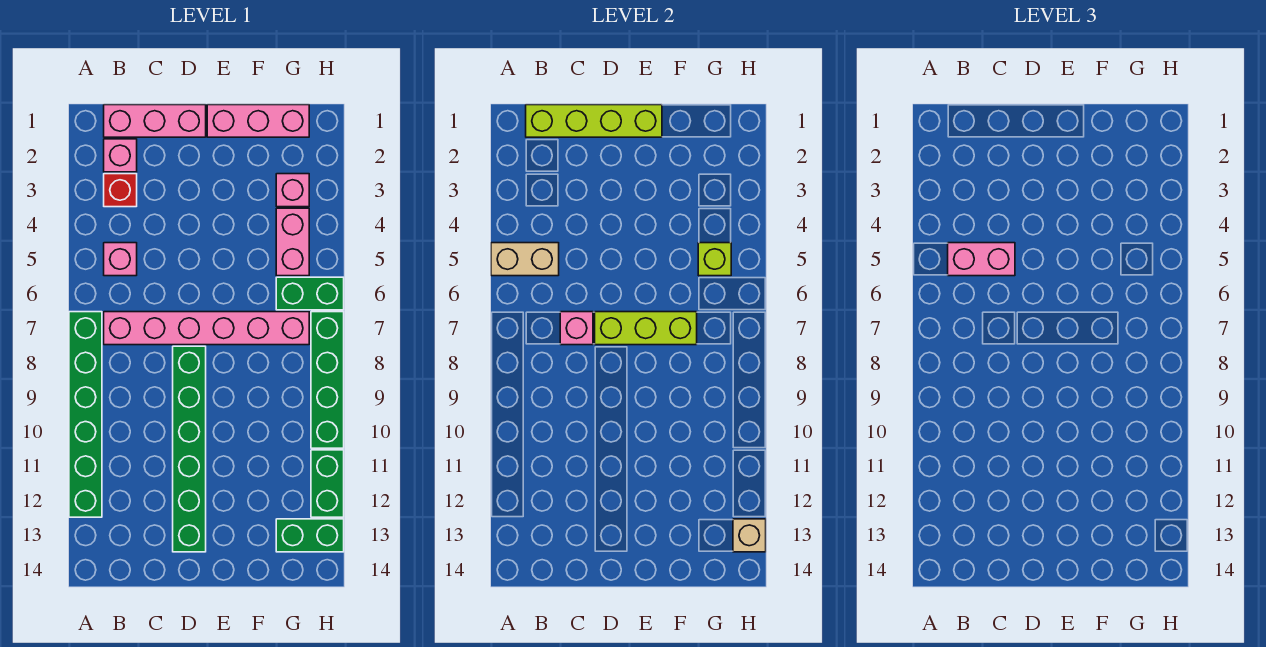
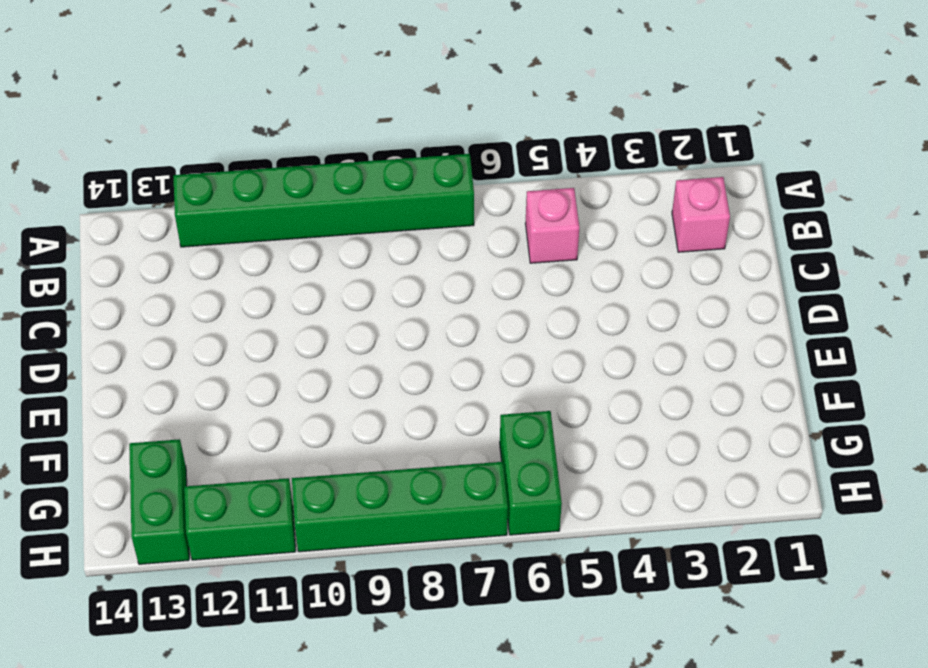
none -> pink 1x3 brick [104,105,206,137]
none -> red 1x1 brick [104,174,137,207]
none -> pink 1x6 brick [104,312,309,345]

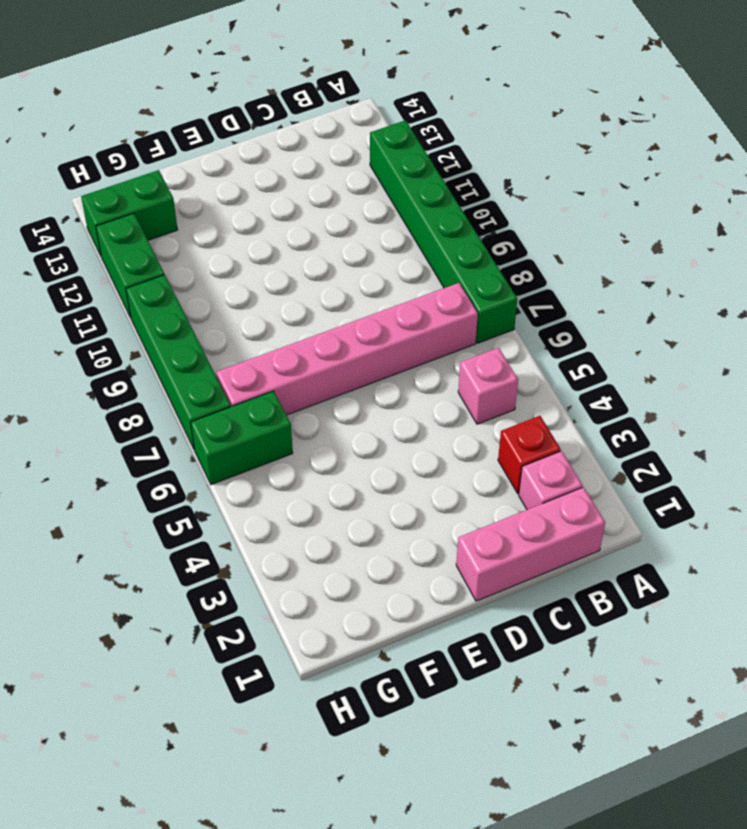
none -> green 1x6 brick [173,346,206,552]
none -> pink 1x3 brick [207,105,309,137]
none -> pink 1x1 brick [276,174,309,207]

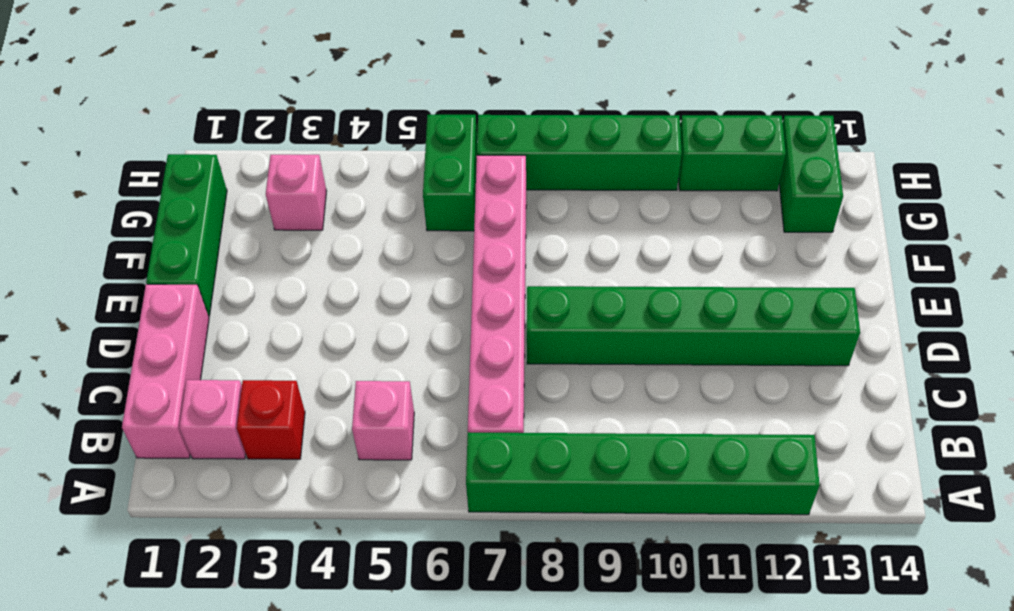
green 1x3 brick [146,154,227,316] -> pink 1x3 brick [207,105,309,137]
none -> pink 1x2 brick [276,208,309,276]
none -> tan 1x2 brick [491,243,559,276]
none -> lime 1x4 brick [526,105,662,137]

